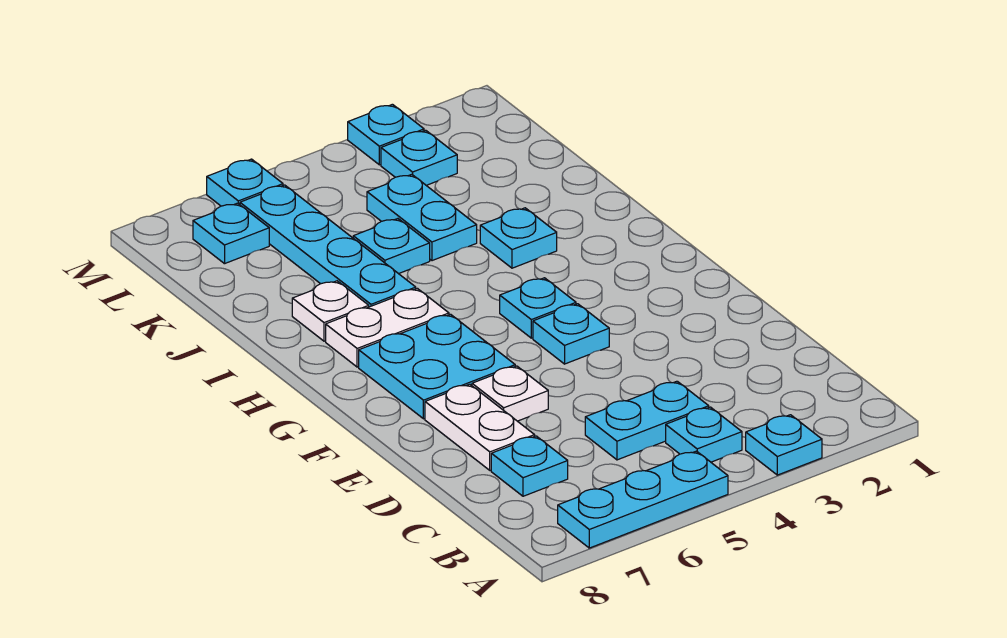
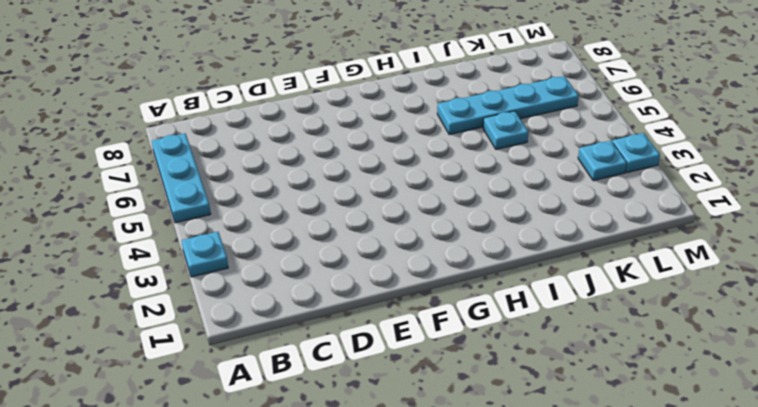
none -> cyan 1x1 plate [666,407,742,462]
none -> cyan 1x2 plate [585,381,709,460]
none -> cyan 1x1 plate [491,436,568,496]

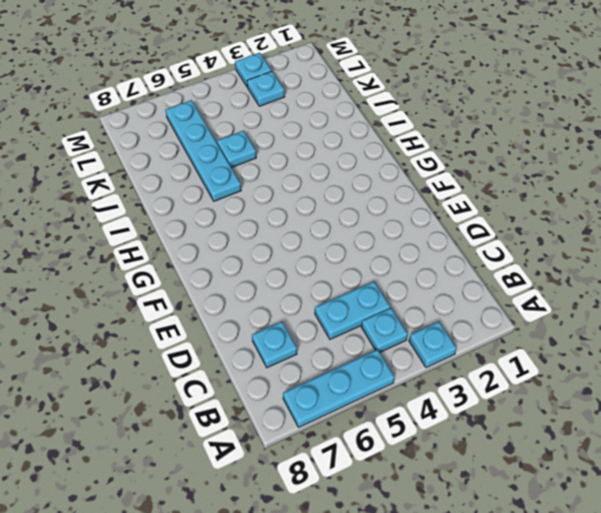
none -> white 1x2 plate [425,384,535,470]
none -> white 1x1 plate [472,366,548,421]
none -> cyan 1x1 plate [533,304,609,364]

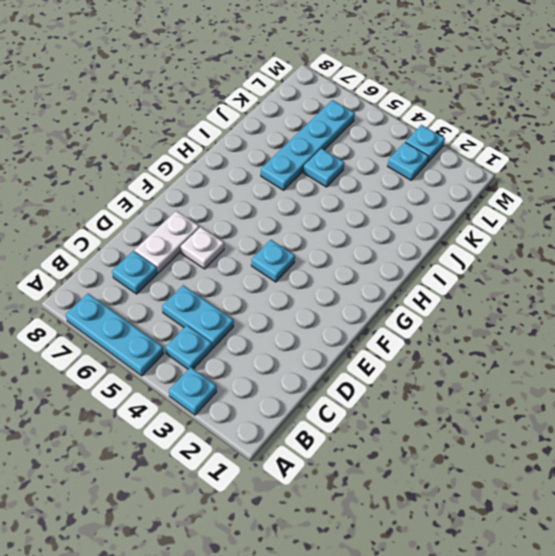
none -> cyan 2x2 plate [359,314,515,419]
none -> cyan 1x1 plate [500,278,576,338]
none -> white 1x2 plate [326,288,449,367]

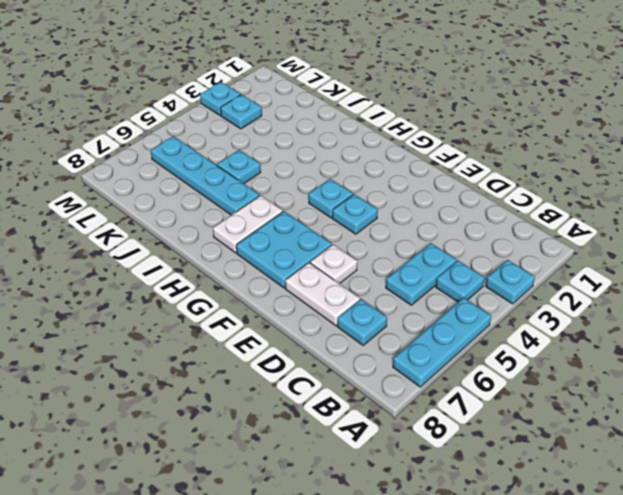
none -> cyan 1x1 plate [480,208,557,268]
none -> white 1x1 plate [292,281,369,341]
none -> cyan 1x2 plate [367,174,477,261]

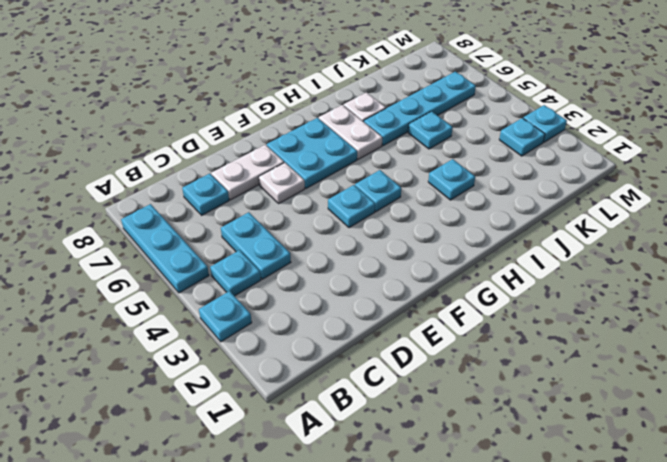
none -> cyan 1x2 plate [367,174,477,261]
none -> cyan 1x1 plate [193,203,269,264]
none -> cyan 1x1 plate [207,159,283,206]

